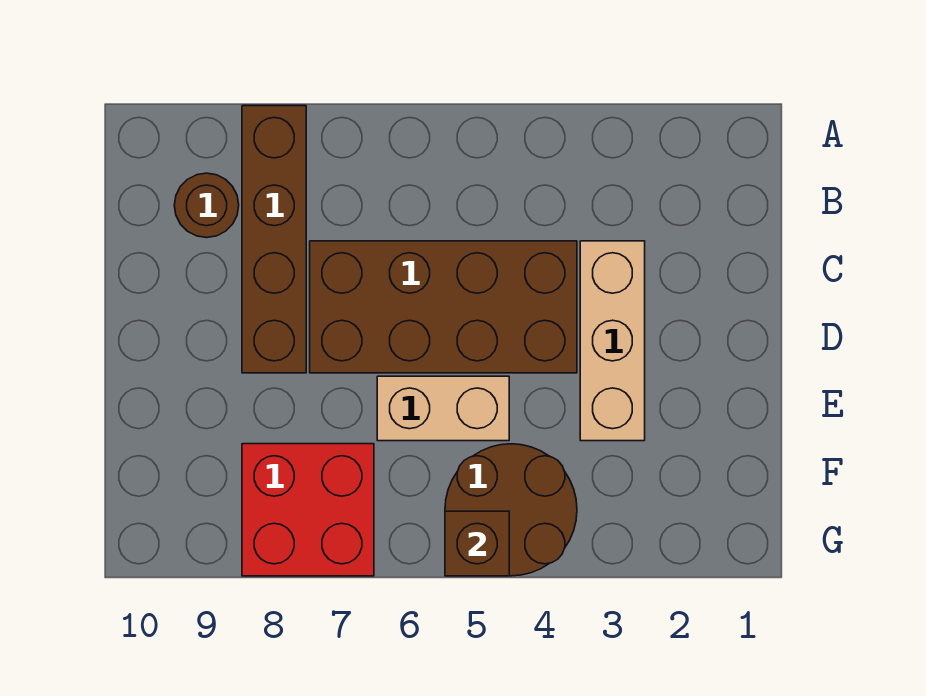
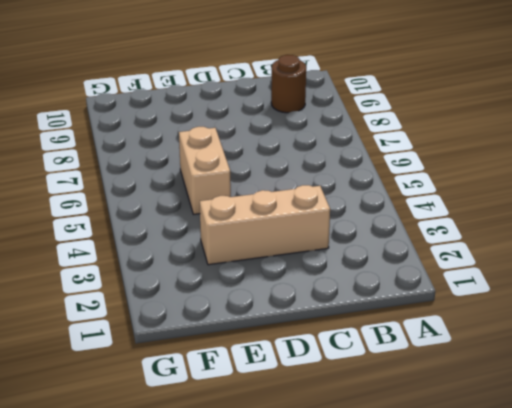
none -> brown 1x4 brick [242,106,306,373]
none -> brown 2x4 brick [310,241,577,373]

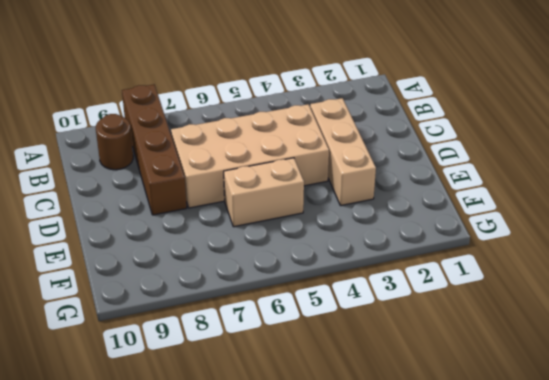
tan 2x4 brick [171,104,329,208] -> brown 2x4 brick [310,241,577,373]
none -> brown 2x2 round brick [445,444,577,576]
none -> red 2x2 brick [242,444,374,576]

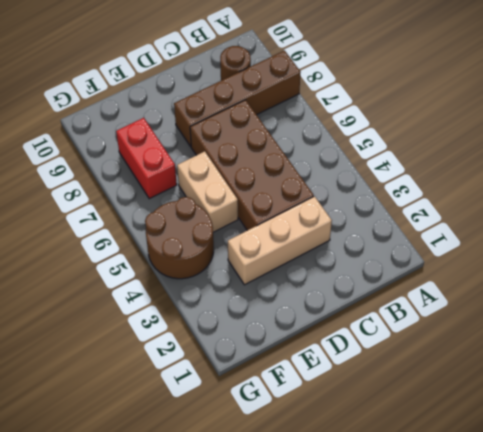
red 1x2 brick [116,118,177,199] -> red 2x2 brick [242,444,374,576]
none -> brown 1x1 brick [445,511,509,576]

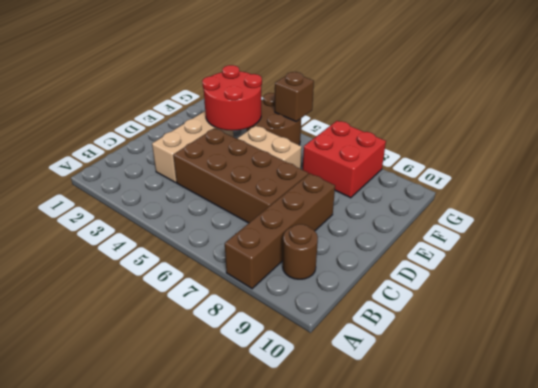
red 2x2 round brick [202,65,262,131] -> none

